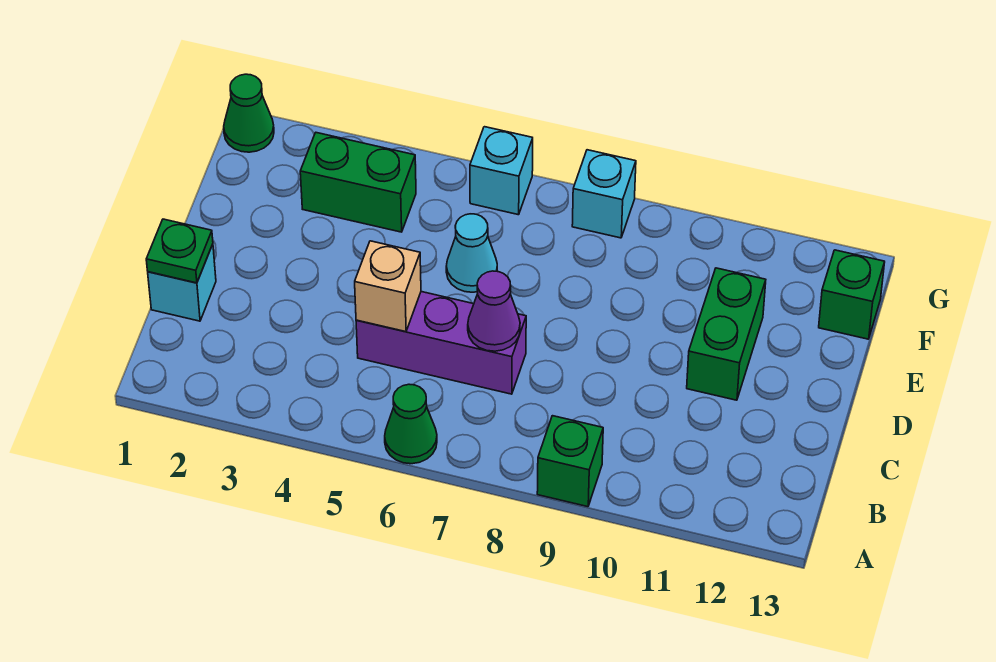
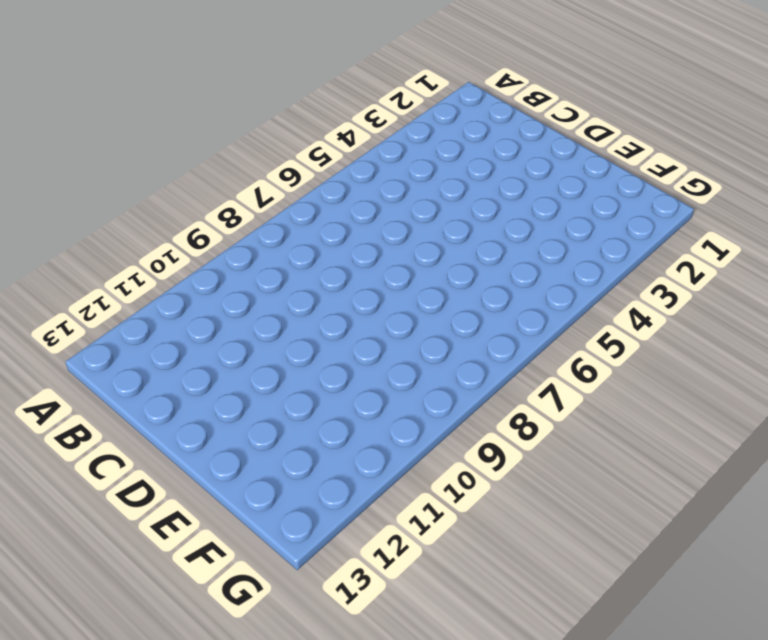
none -> green 1x1 cone [385,384,437,464]
none -> green 1x1 brick [537,416,603,507]
none -> cyan 1x1 brick [148,244,216,321]

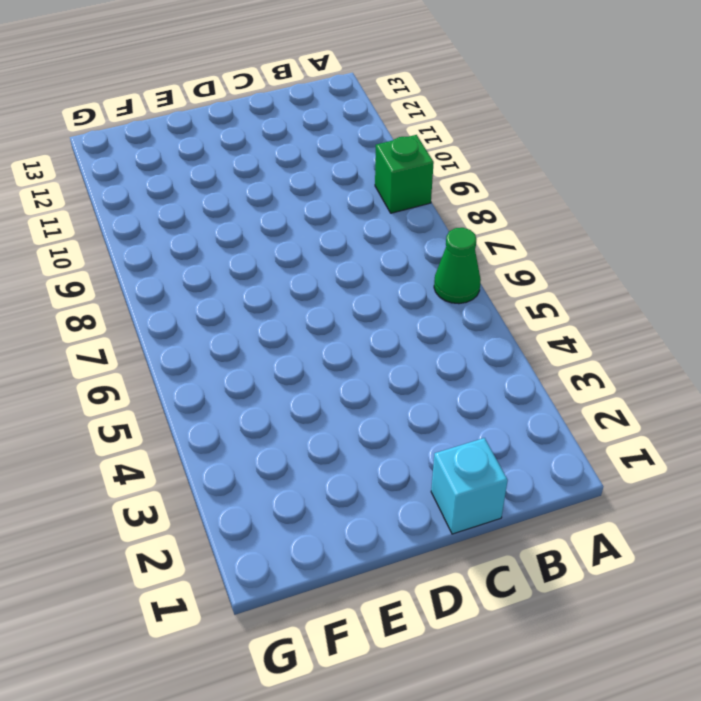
none -> purple 1x3 brick [356,292,526,394]
none -> green 1x2 brick [687,268,766,400]
none -> cyan 1x1 cone [446,214,497,292]

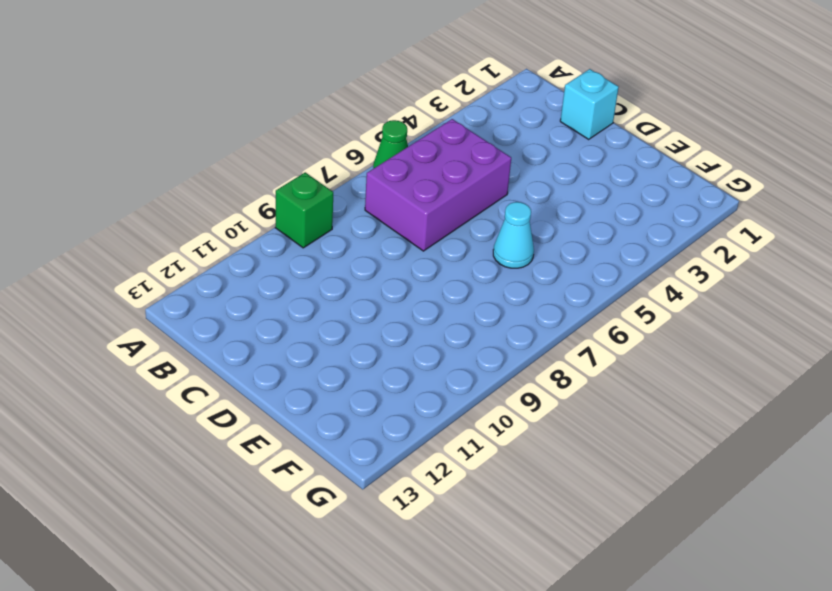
purple 2x3 brick [365,119,511,251] -> purple 1x3 brick [356,292,526,394]
none -> green 1x2 brick [687,268,766,400]
none -> green 1x2 brick [300,133,416,232]
none -> green 1x1 brick [819,250,885,339]

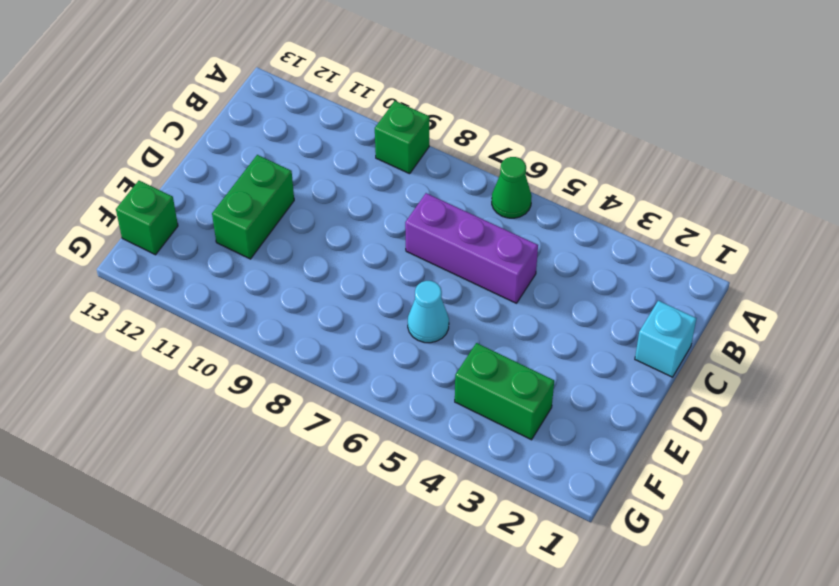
none -> green 1x1 cone [224,74,274,152]
none -> cyan 1x1 brick [470,127,533,215]
none -> cyan 1x1 brick [572,150,636,238]

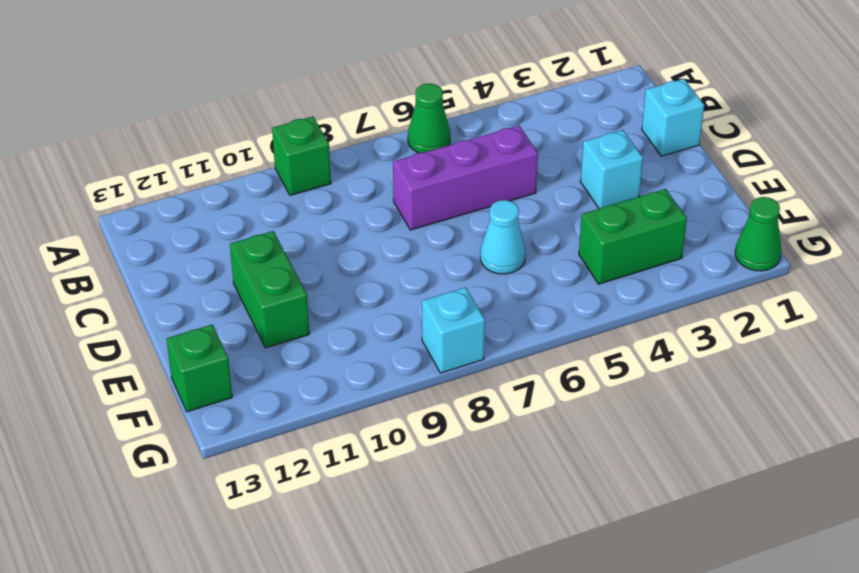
cyan 1x1 brick [580,130,643,209] -> cyan 1x1 brick moved to [470,127,533,215]
none -> green 1x1 plate [146,219,213,283]
none -> tan 1x1 brick [355,241,421,332]
none -> purple 1x1 cone [468,271,520,351]

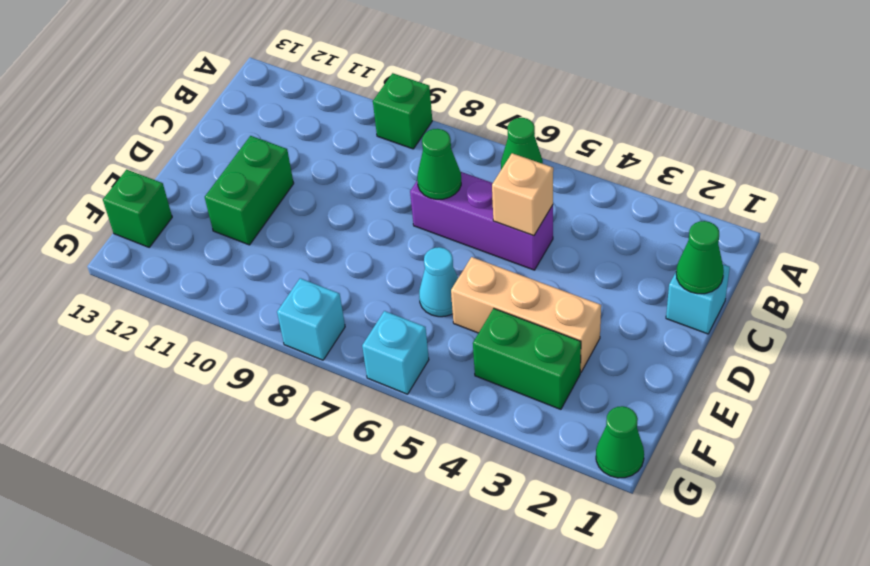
green 1x1 cone [676,221,724,294] -> green 1x1 plate [146,219,213,283]
green 1x1 cone [417,129,461,199] -> purple 1x1 cone [468,271,520,351]
tan 1x3 brick [451,257,601,372] -> none

